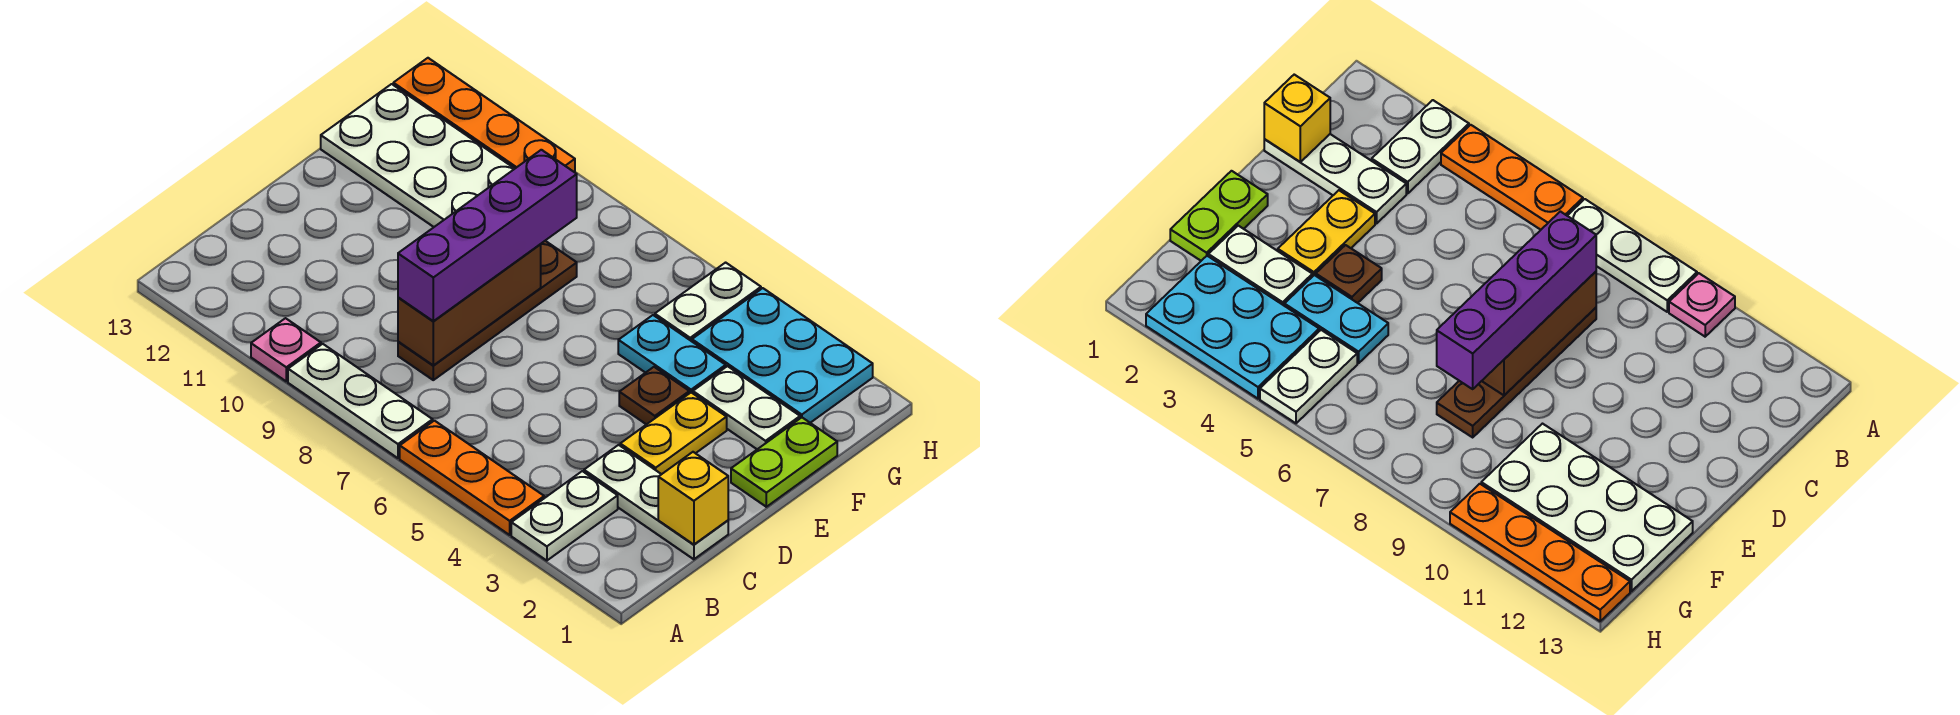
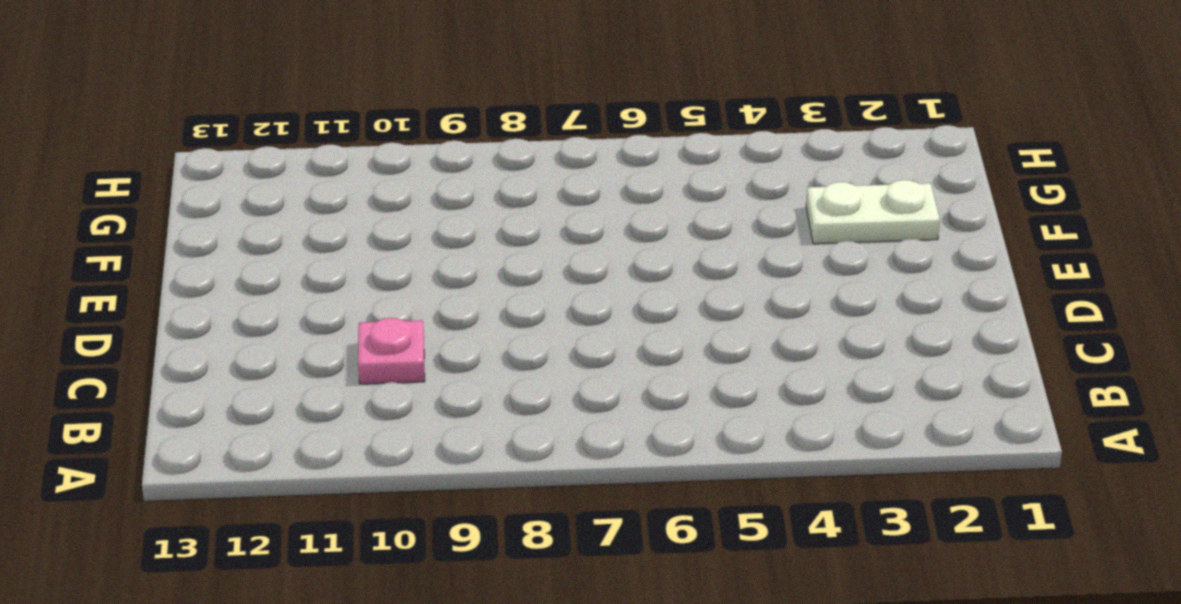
pink 1x1 plate [358,318,425,384] -> pink 1x1 plate moved to [251,318,321,381]
none -> white 1x2 plate [511,471,618,561]
none -> orange 1x3 plate [400,421,544,535]
none -> white 1x3 plate [288,344,433,458]

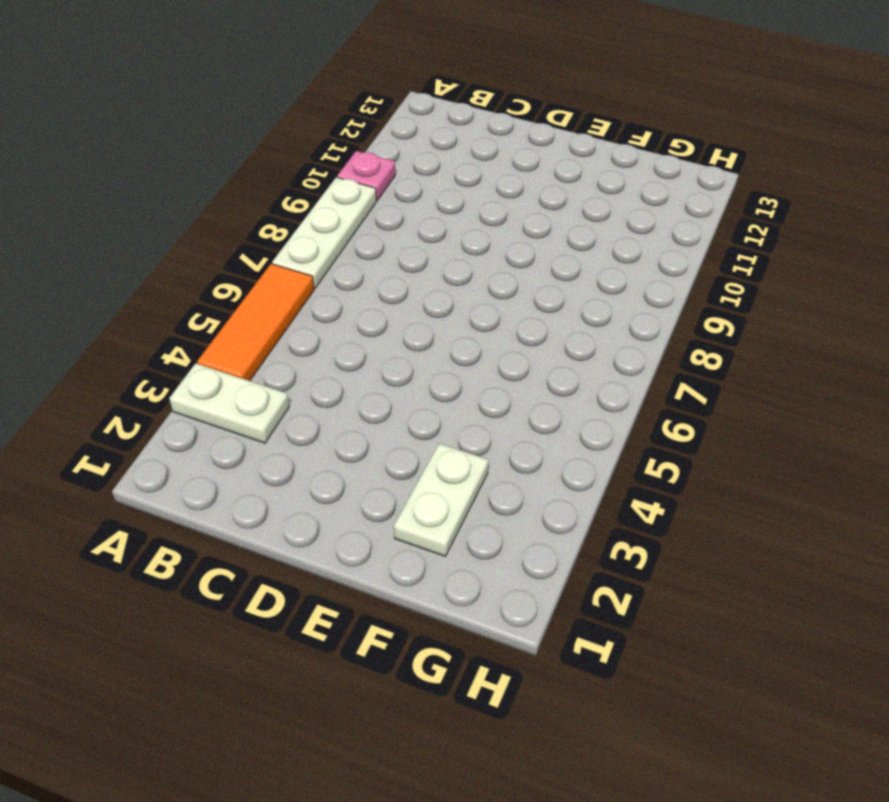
orange 1x3 tile [197,264,314,381] -> orange 1x3 plate [400,421,544,535]
none -> white 1x3 plate [584,445,728,559]
none -> brown 1x4 plate [398,241,577,380]
none -> yellow 1x2 plate [620,392,727,474]

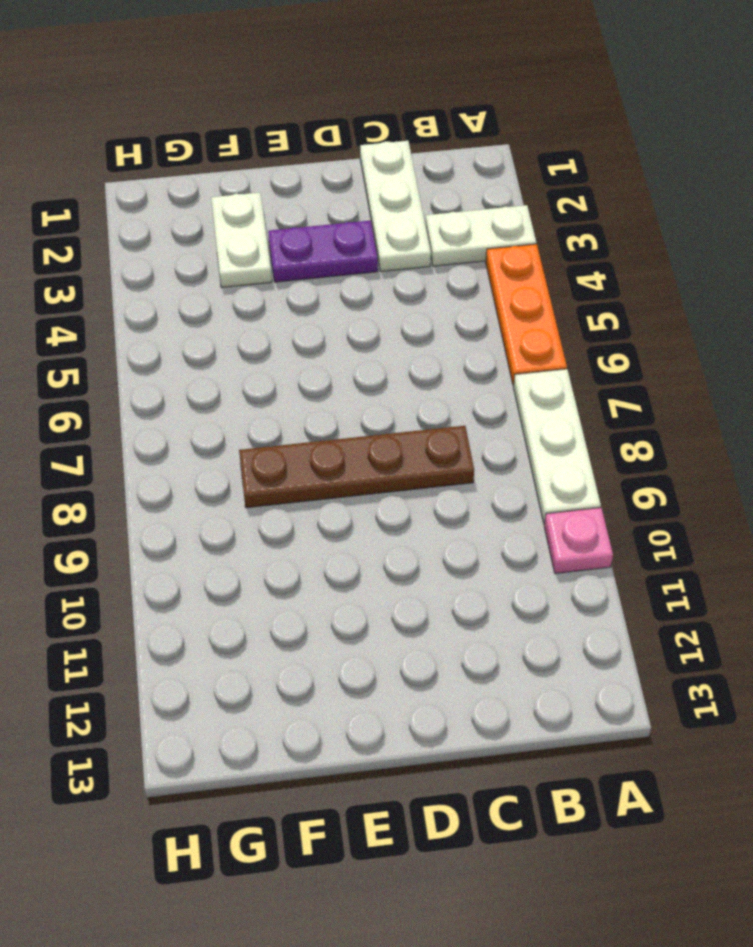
purple 1x2 plate [268,221,378,282] -> yellow 1x2 plate [620,392,727,474]
none -> lime 1x2 plate [731,417,837,507]
none -> brown 1x1 plate [619,367,689,425]
none -> cyan 1x2 plate [618,315,726,393]

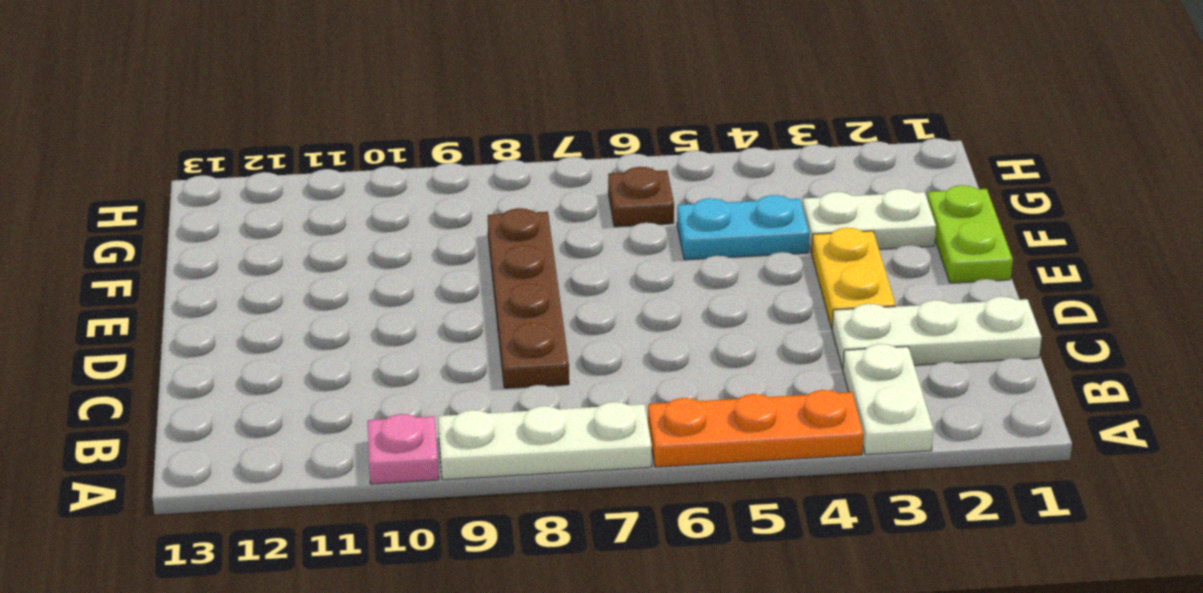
brown 1x1 plate [608,167,674,227] -> brown 1x1 plate moved to [619,367,689,425]
none -> white 2x4 plate [321,84,515,227]
none -> cyan 2x3 plate [692,288,873,423]
none -> white 1x2 plate [655,263,761,341]

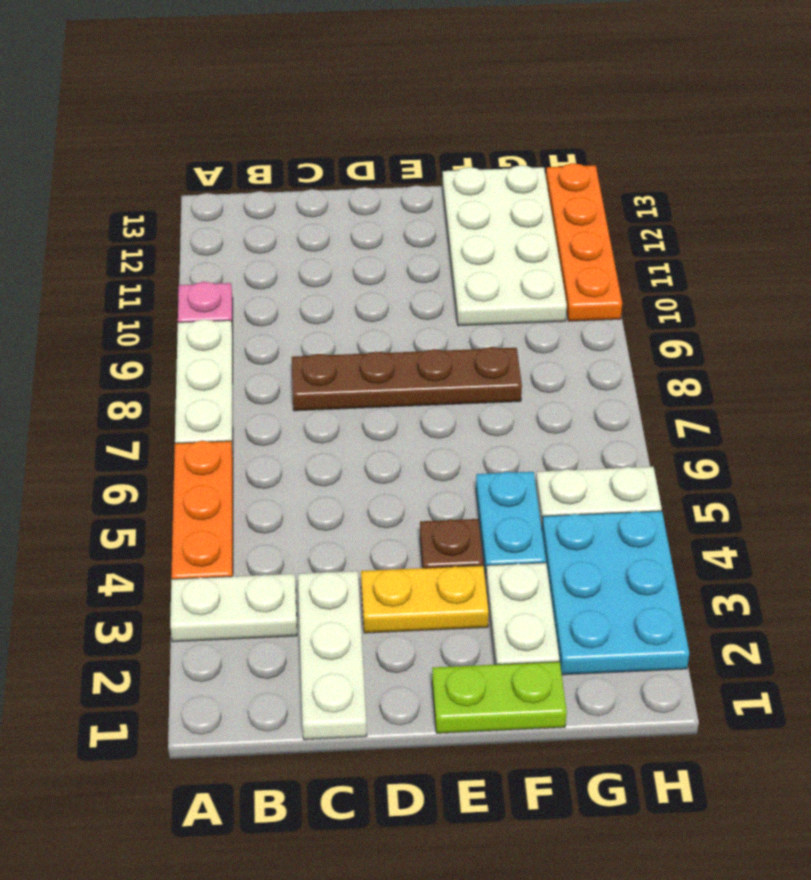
none -> yellow 1x1 brick [658,452,728,545]
none -> brown 1x3 brick [398,245,541,366]
none -> purple 1x4 brick [398,150,577,321]

